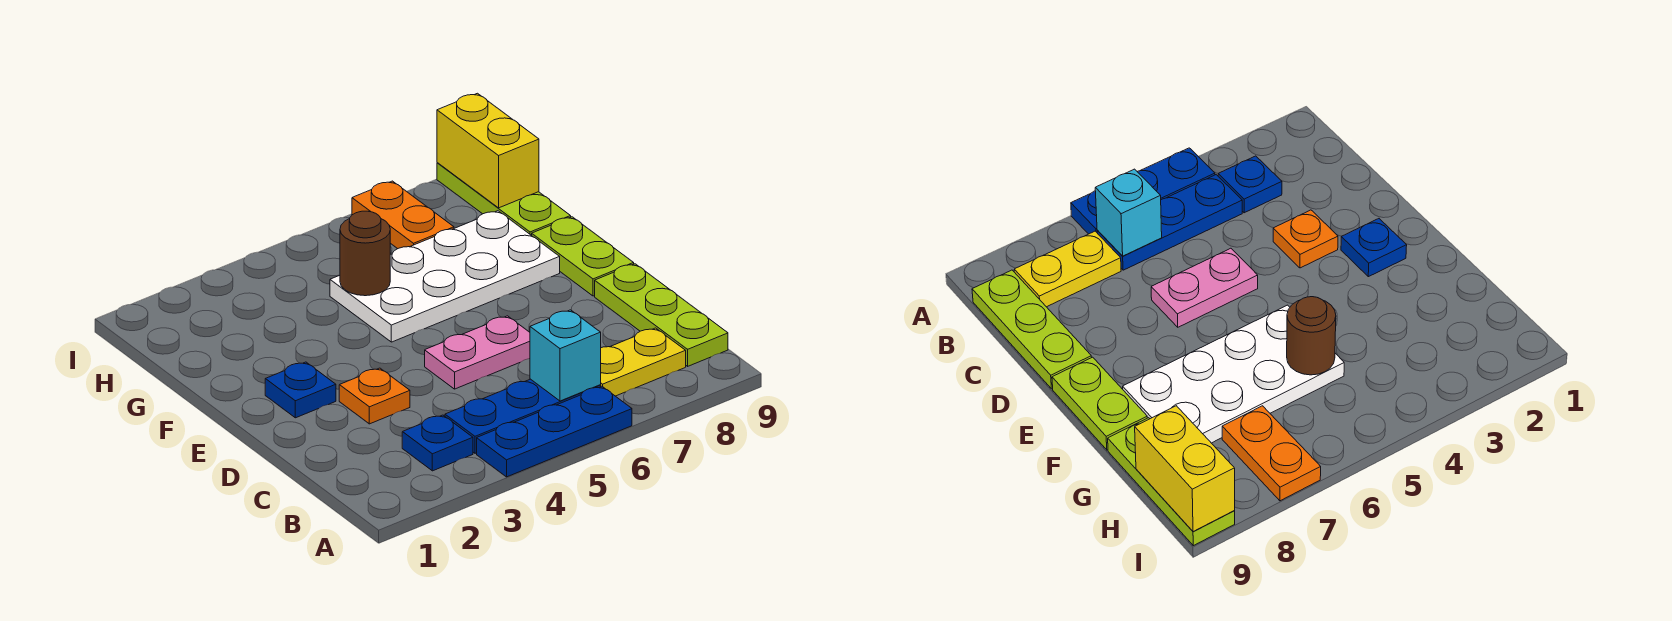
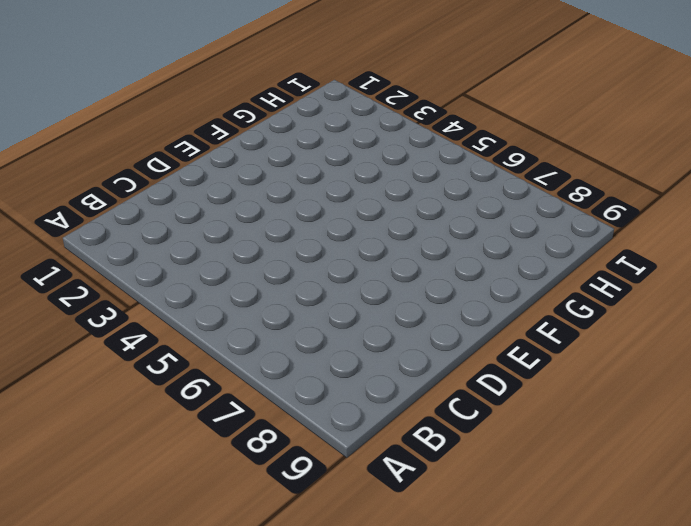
none -> blue 1x3 plate [477,386,632,477]
none -> blue 1x1 plate [402,415,473,471]
none -> blue 1x3 plate [445,379,601,453]

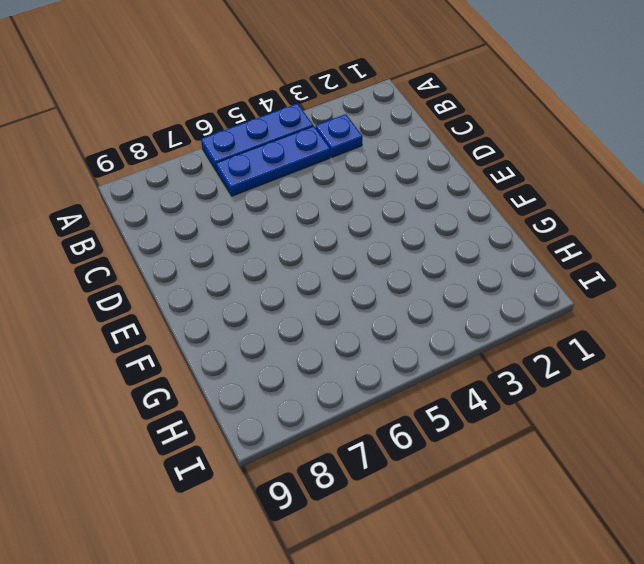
none -> yellow 1x2 plate [600,328,686,396]
none -> lime 1x3 plate [595,264,728,366]
none -> orange 1x1 plate [339,368,410,424]

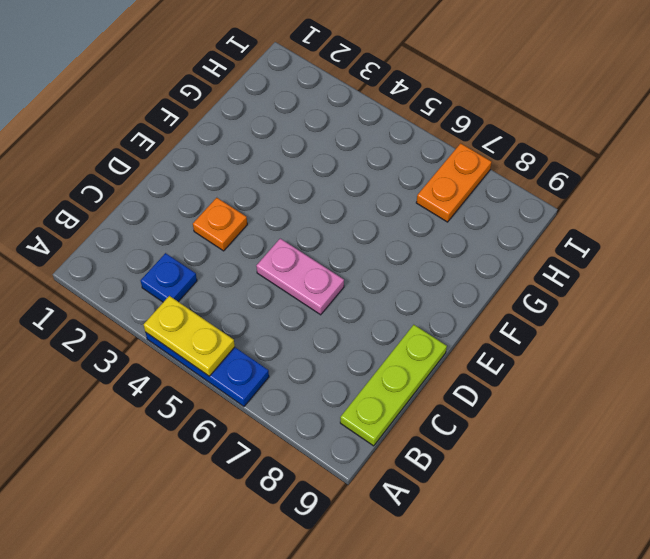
yellow 1x2 plate [143,296,235,376] -> yellow 1x2 plate moved to [600,328,686,396]
none -> blue 1x3 plate [445,379,601,453]
none -> blue 1x1 plate [265,362,336,418]
none -> lime 1x2 plate [532,217,634,296]

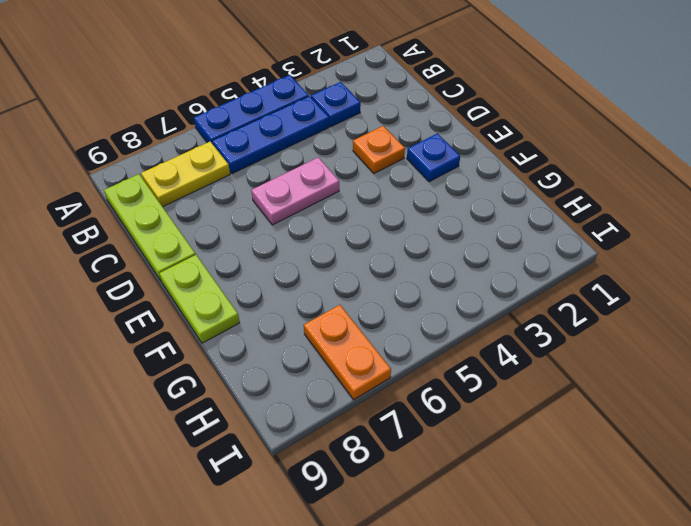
none -> white 2x4 plate [330,211,560,342]
none -> lime 1x3 plate [437,163,571,235]
none -> cyan 1x1 brick [530,310,601,401]

